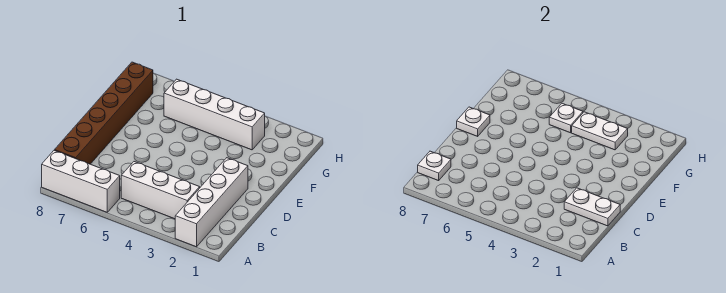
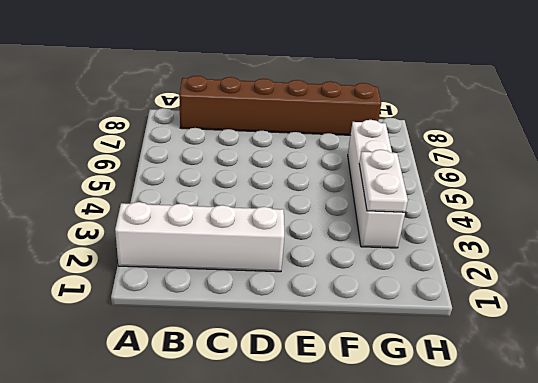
none -> white 1x3 brick [42,150,120,212]
none -> white 1x3 brick [121,162,200,219]

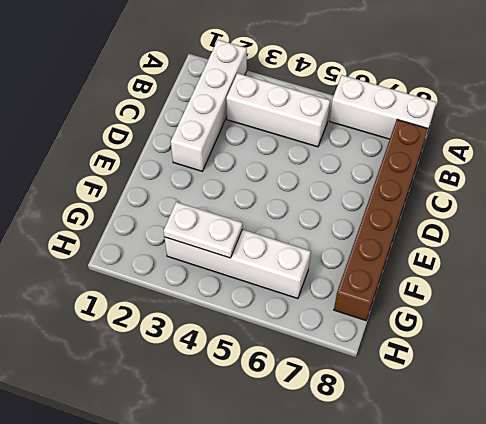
none -> white 1x1 plate [418,151,451,181]
none -> white 1x2 plate [564,188,620,226]

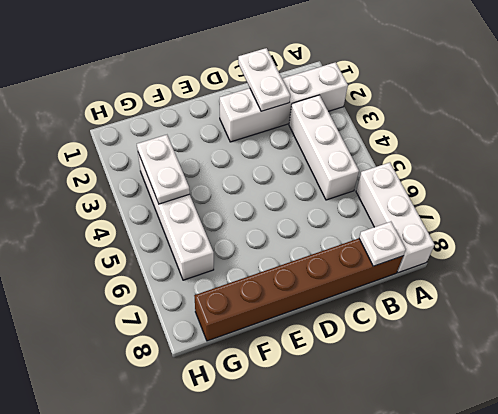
none -> white 1x1 plate [457,107,490,136]
none -> white 1x1 plate [549,103,583,133]

